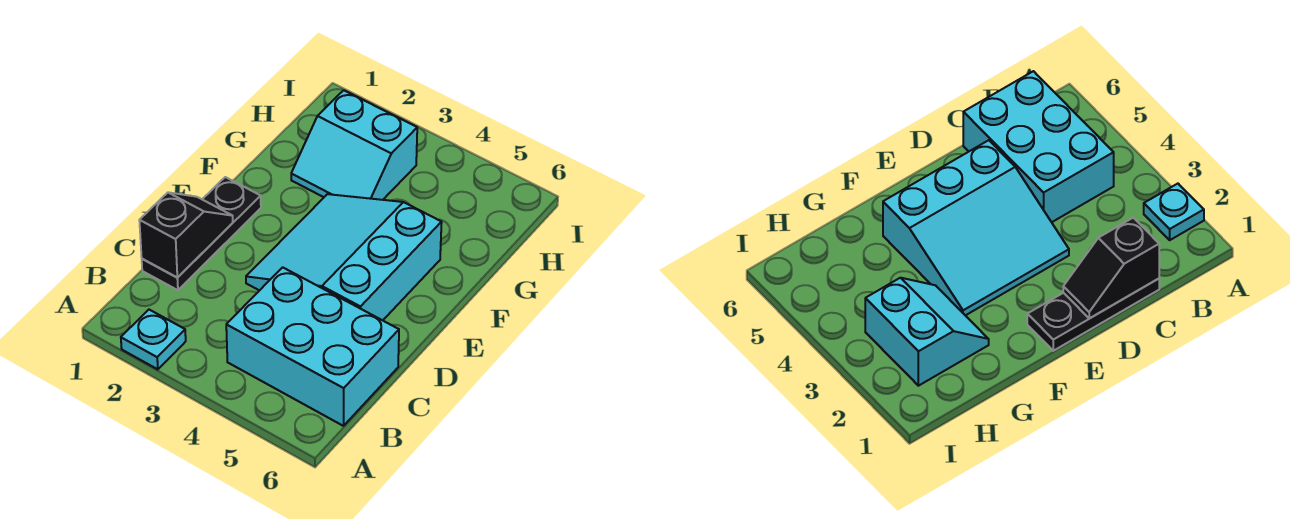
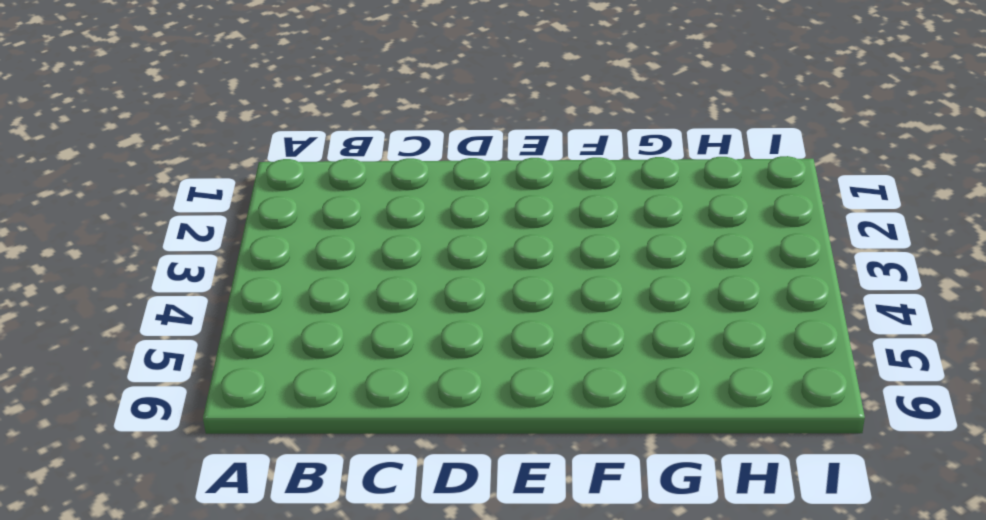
none -> cyan 1x1 plate [121,310,186,369]
none -> cyan 2x3 brick [226,267,399,426]

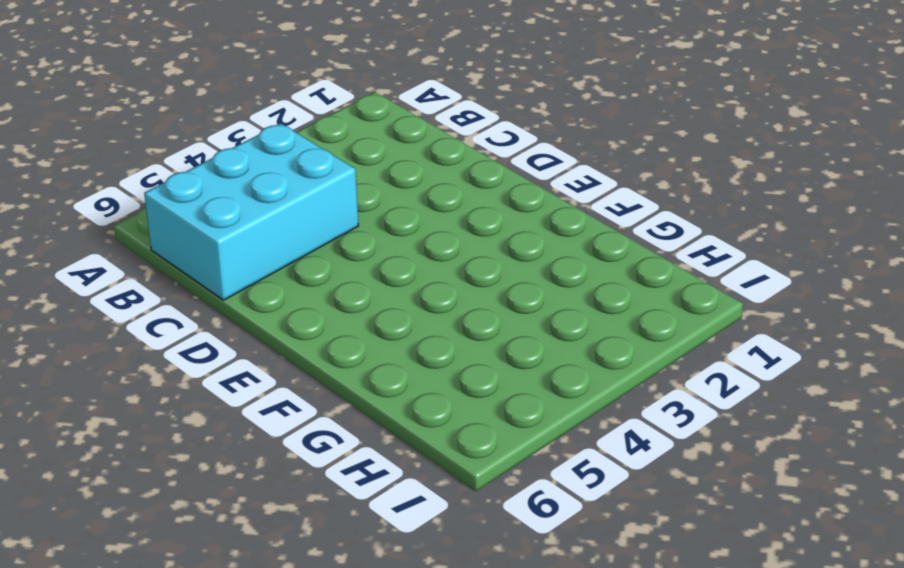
none -> cyan 1x1 plate [121,310,186,369]
none -> black 1x3 plate [142,177,261,290]

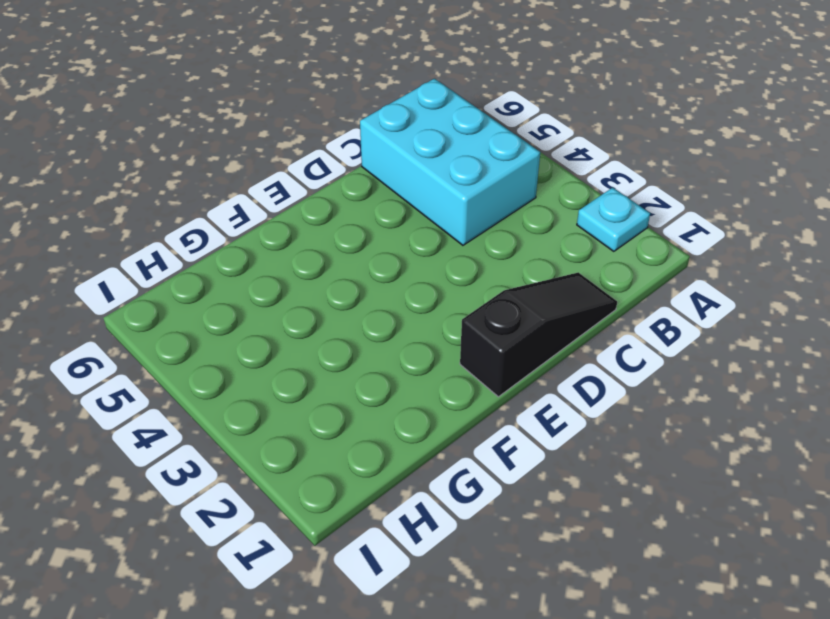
black 1x3 slope [460,272,617,397] -> black 1x3 plate [142,177,261,290]
none -> cyan 3x3 slope [246,194,442,320]
none -> cyan 2x2 slope [291,90,417,200]

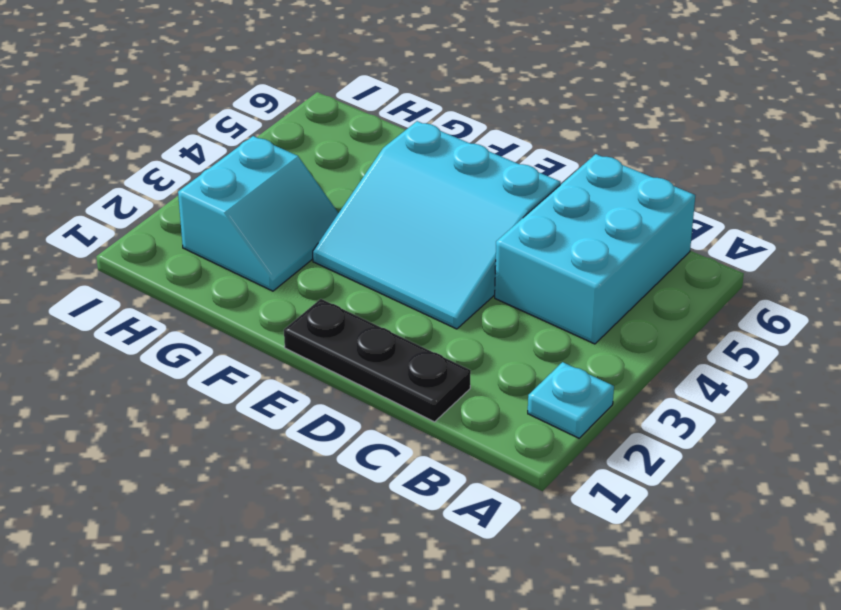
none -> black 1x2 slope [139,192,233,278]

